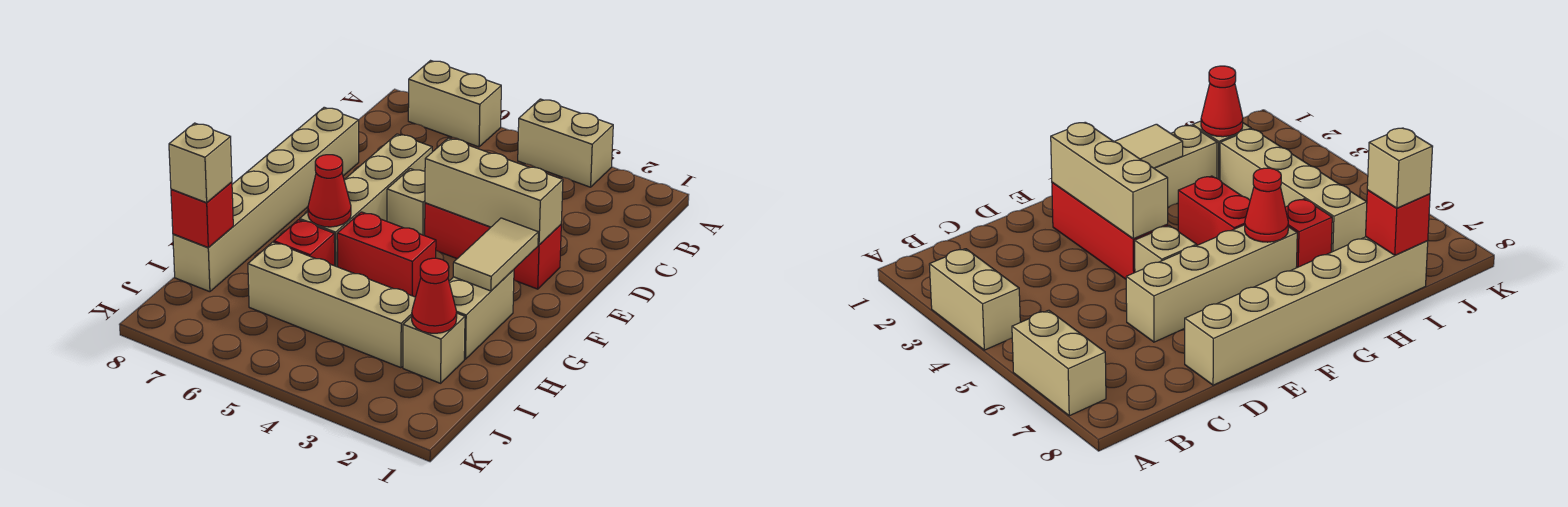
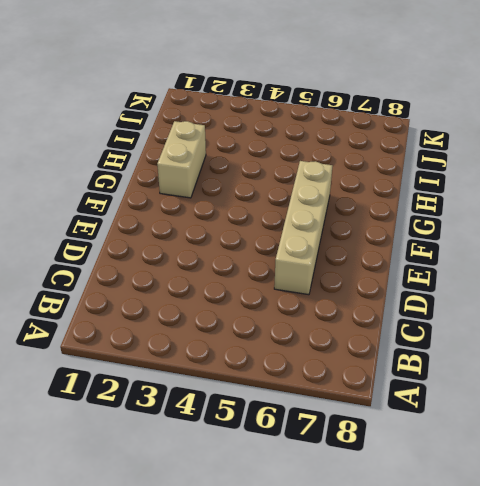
none -> tan 1x2 brick [518,99,613,187]
none -> tan 1x2 brick [408,61,501,147]
none -> tan 1x6 brick [173,107,359,292]

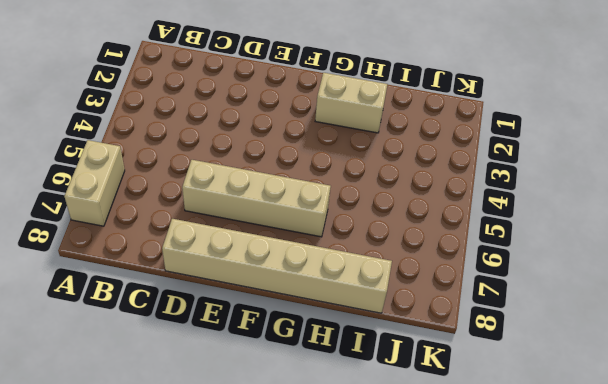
none -> tan 1x2 brick [518,99,613,187]
none -> red 1x3 brick [425,203,561,289]
none -> tan 1x1 brick [387,169,425,236]

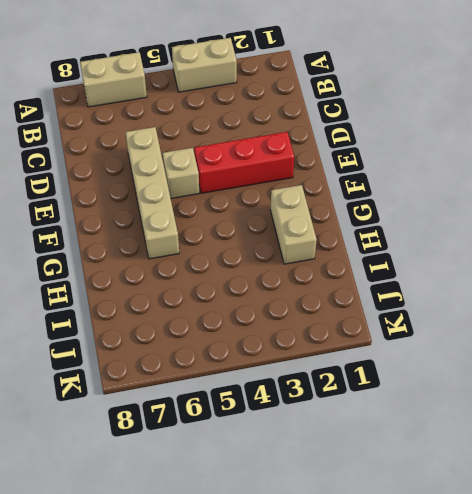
none -> tan 1x6 brick [173,107,359,292]
none -> red 1x2 brick [337,212,436,297]
none -> red 1x1 brick [274,220,335,266]

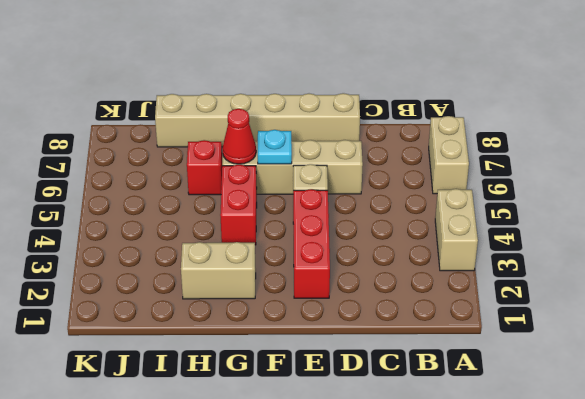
cyan 1x1 plate [258,130,292,164] -> none
none -> tan 1x1 brick [403,313,465,383]
none -> tan 1x4 brick [248,242,415,368]
none -> tan 1x3 brick [425,138,563,245]

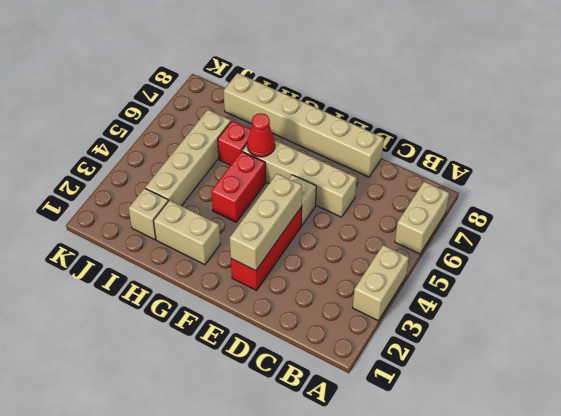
none -> tan 1x2 tile [453,218,538,291]
none -> red 1x1 cone [412,258,457,333]
none -> red 1x1 brick [171,182,233,248]

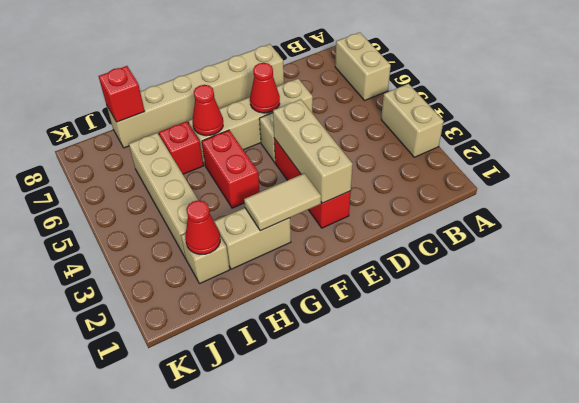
red 1x1 cone [250,63,280,113] -> none
none -> tan 1x1 brick [169,123,232,203]

